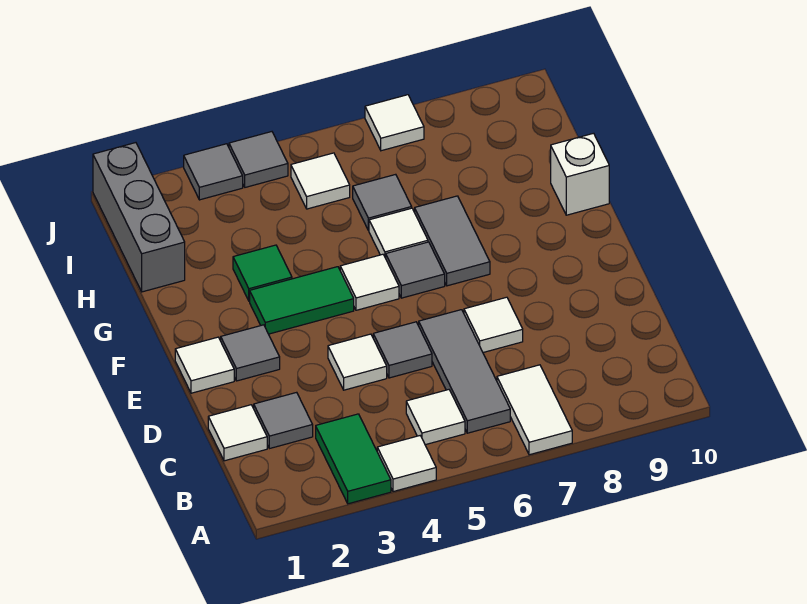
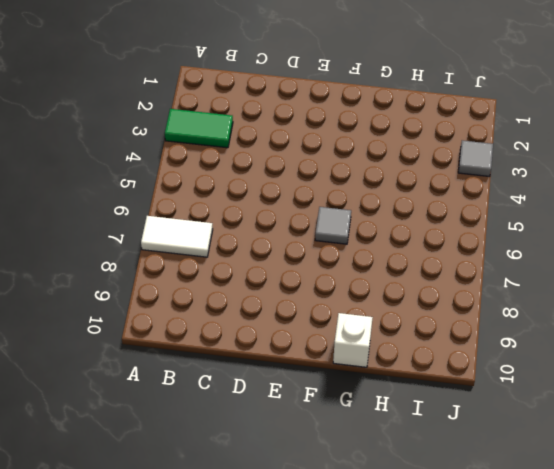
none -> white 1x1 tile [377,436,436,492]
none -> white 1x1 tile [406,390,465,445]
none -> grey 1x3 tile [419,310,510,433]

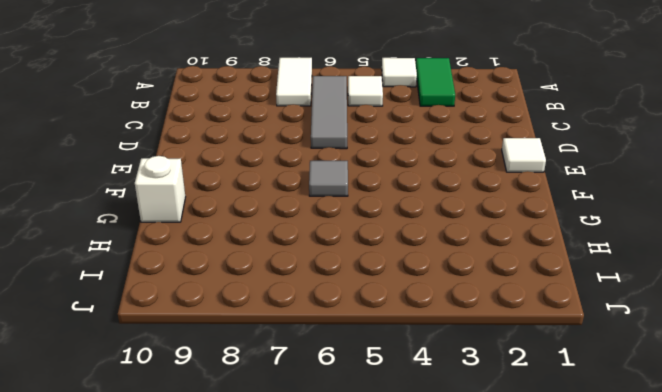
none -> white 1x1 tile [208,405,267,461]
none -> grey 1x1 tile [254,392,313,449]
none -> white 1x1 tile [328,334,387,390]

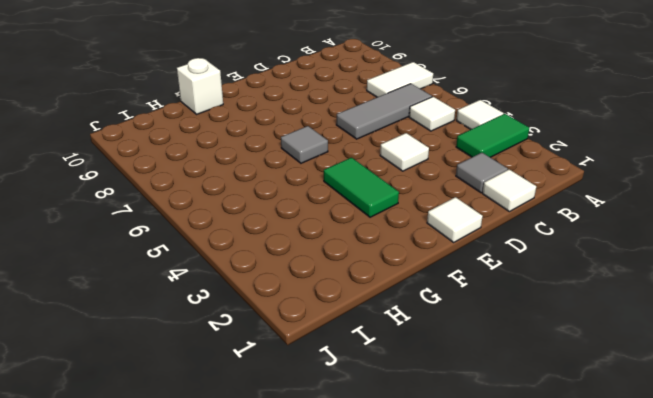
none -> grey 1x1 tile [373,322,432,378]
none -> white 1x1 tile [464,297,523,352]
none -> grey 1x1 tile [221,325,280,381]

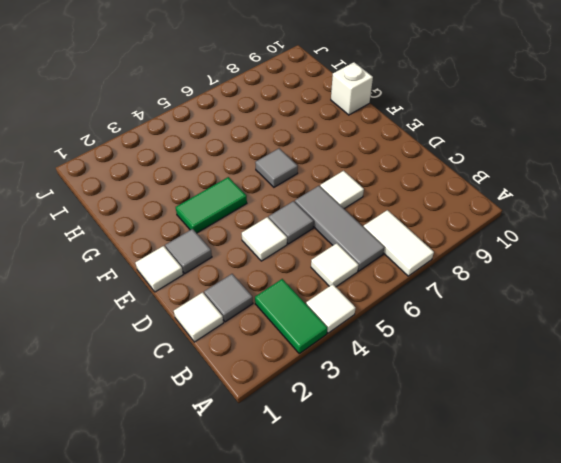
none -> white 1x1 tile [340,254,399,310]
none -> grey 1x2 tile [415,196,490,286]
none -> green 1x1 tile [233,245,292,301]

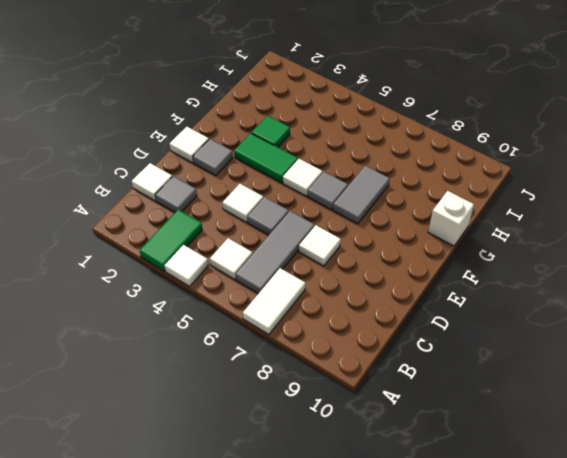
none -> white 1x1 tile [369,208,428,258]
none -> grey 1x3 brick [93,143,185,292]
none -> grey 1x1 tile [353,174,412,231]

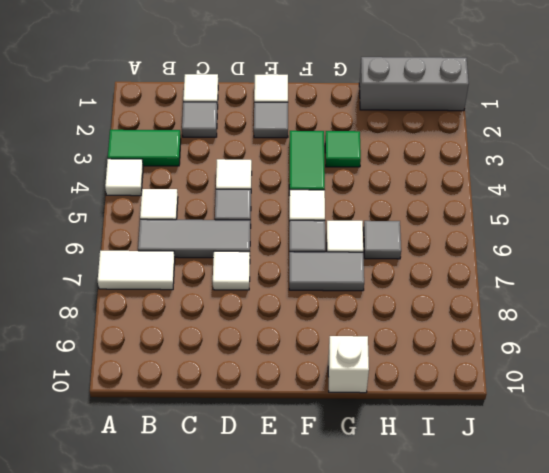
none -> white 1x1 tile [291,153,350,209]
none -> grey 1x1 tile [184,144,243,200]
none -> grey 1x1 tile [229,132,288,187]

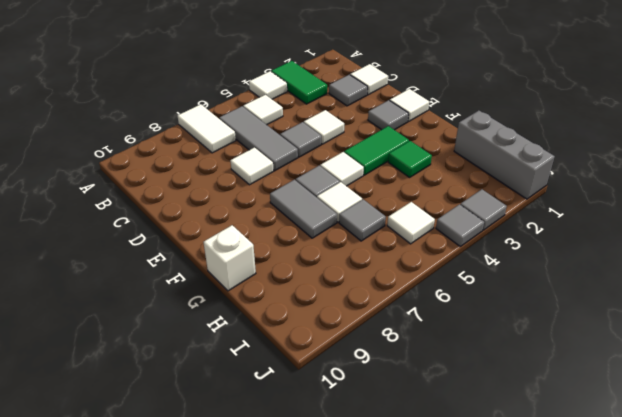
none -> white 1x1 tile [365,95,424,151]

